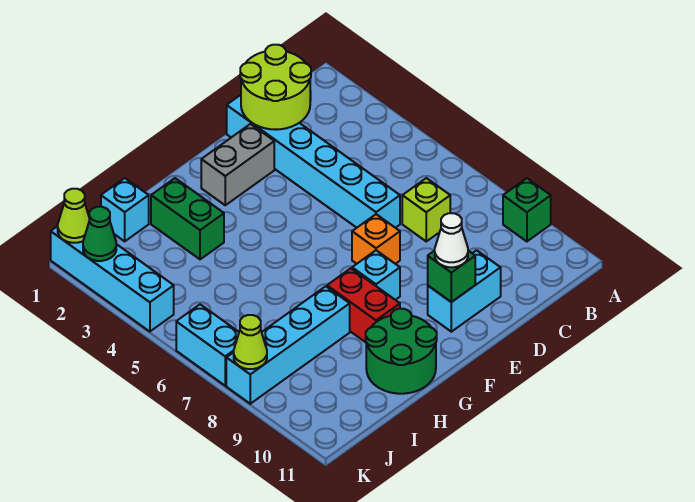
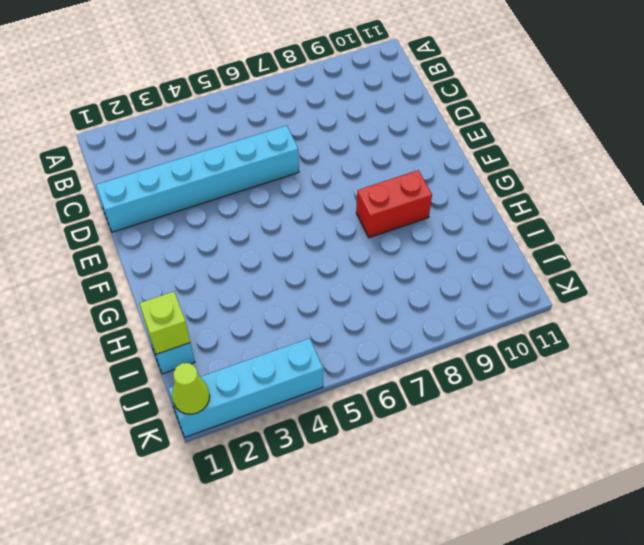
lime 1x1 brick [139,292,190,354] -> lime 1x1 brick moved to [402,178,450,241]
none -> green 1x1 brick [503,178,551,241]
none -> cyan 1x2 brick [428,250,501,332]
none -> grey 1x2 brick [201,124,274,205]

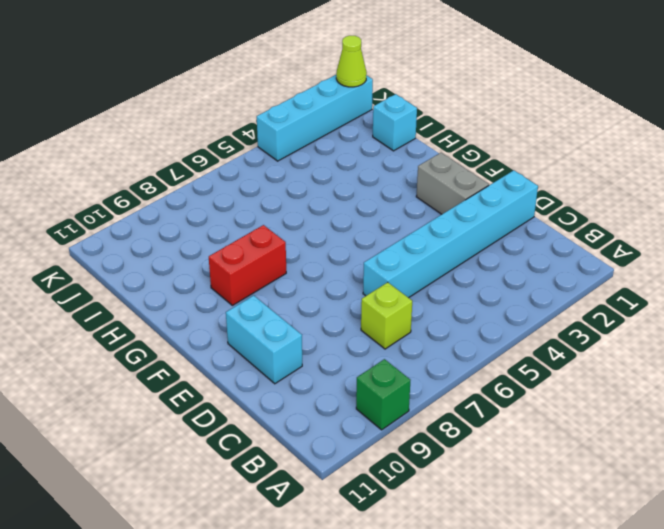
none -> orange 1x1 brick [352,214,400,264]
none -> cyan 1x1 brick [352,250,400,300]
none -> green 2x2 round brick [366,309,437,394]

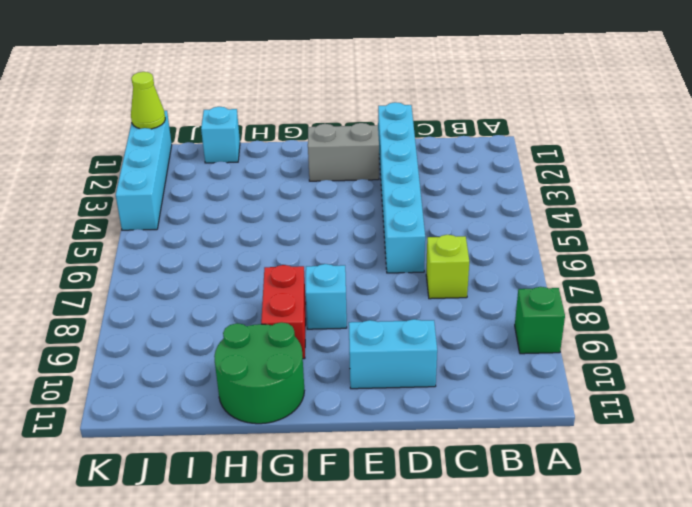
none -> orange 1x1 brick [352,214,400,264]
none -> green 1x2 brick [151,178,224,259]
none -> cyan 1x4 brick [226,286,350,404]

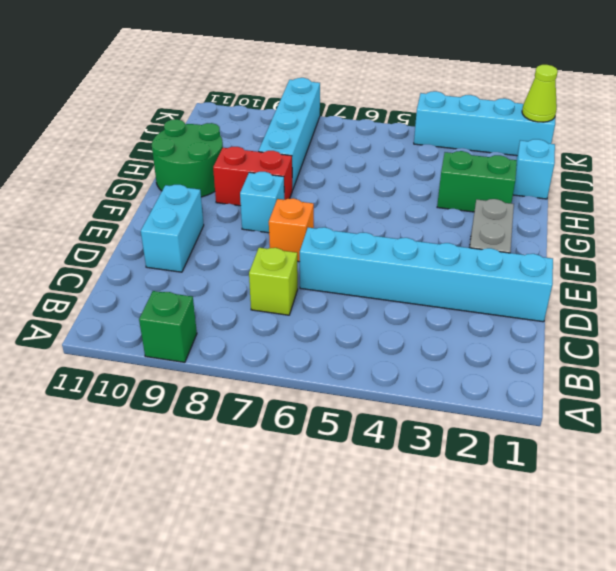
none -> cyan 1x2 brick [176,304,239,386]
none -> lime 2x2 round brick [240,45,311,130]
none -> green 1x1 brick [428,251,475,302]

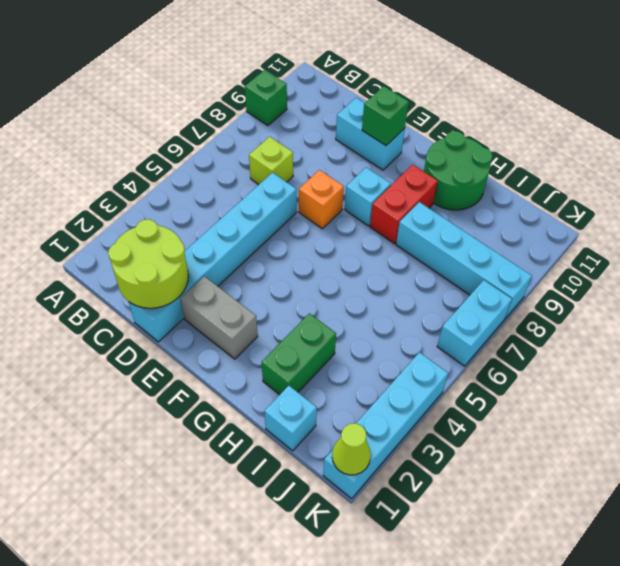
none -> green 1x1 cone [83,207,116,261]
none -> lime 1x1 cone [234,315,267,369]
none -> white 1x1 cone [435,213,468,267]

